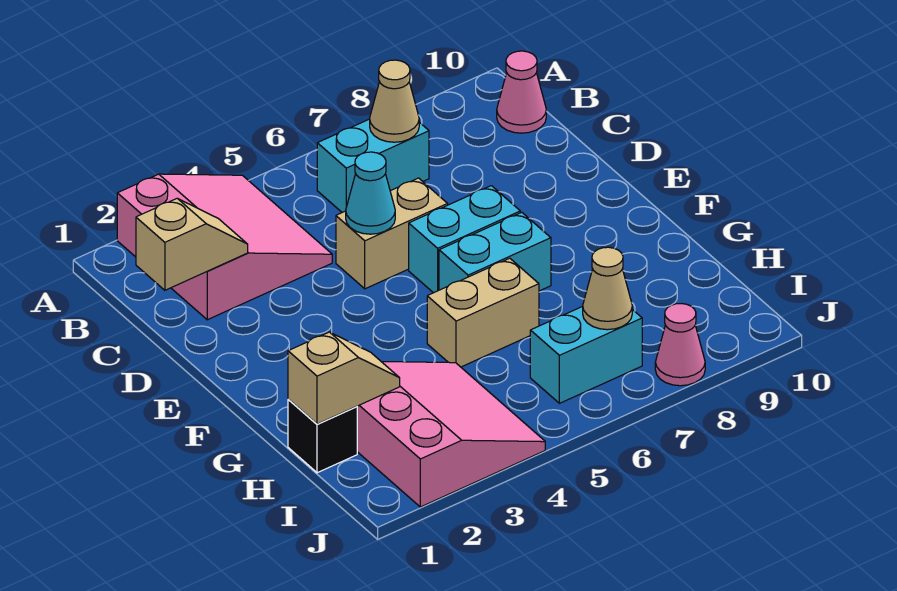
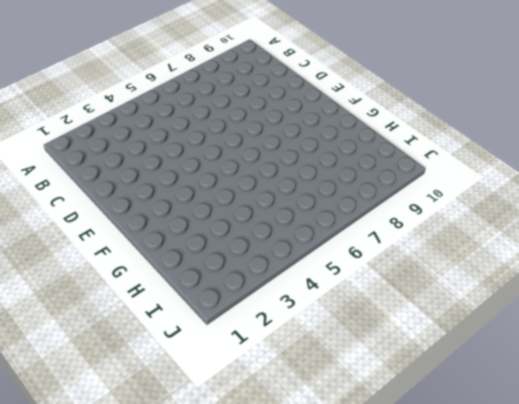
none -> pink 3x3 slope [117,174,332,320]
none -> cyan 1x2 brick [317,119,429,212]
none -> pink 1x1 cone [497,51,546,133]

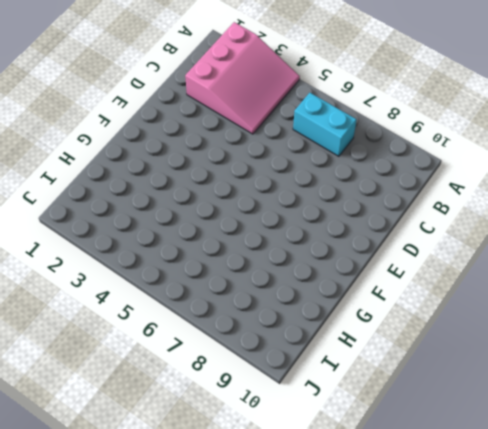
none -> pink 1x1 cone [497,51,546,133]
none -> tan 1x2 brick [336,178,448,289]
none -> cyan 1x2 brick [409,186,520,293]

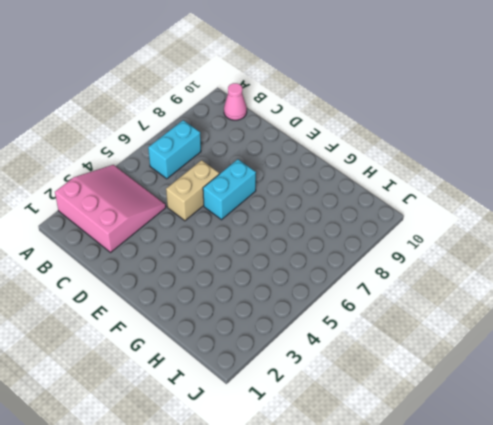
none -> cyan 1x2 brick [439,212,551,291]
none -> tan 1x2 brick [427,258,539,367]
none -> black 1x1 brick [288,400,357,473]

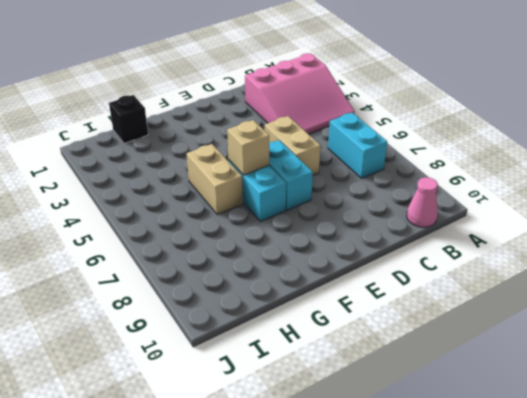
tan 1x1 brick [227,120,269,175] -> none
none -> pink 3x3 slope [357,362,545,507]
none -> cyan 1x2 brick [530,306,642,403]
none -> pink 1x1 cone [655,304,705,386]

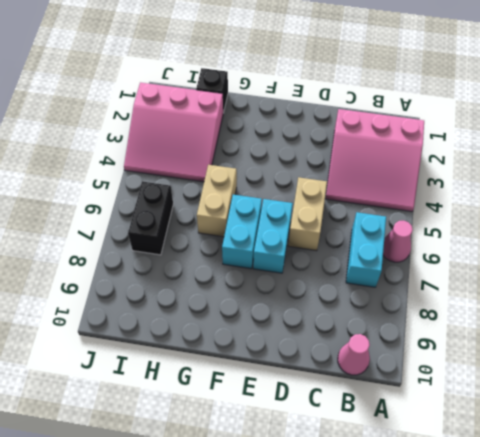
pink 1x1 cone [383,221,413,262] -> pink 1x1 cone moved to [655,304,705,386]
black 1x2 brick [128,181,173,255] -> cyan 1x2 brick [530,306,642,403]
none -> tan 1x1 cone [370,60,419,142]
none -> tan 1x2 slope [136,199,248,290]
none -> cyan 1x1 cone [346,152,395,234]

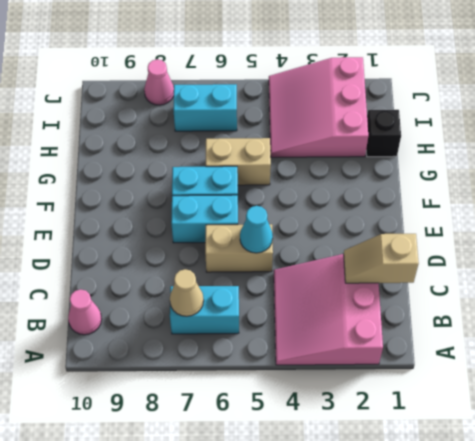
none -> tan 1x2 slope [288,332,400,424]
none -> tan 1x1 cone [583,247,632,330]

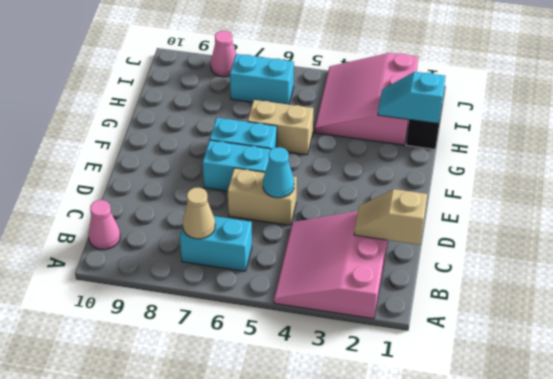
cyan 1x2 slope [378,72,446,124] -> tan 1x2 slope [288,332,400,424]
none -> tan 1x1 cone [583,247,632,330]

